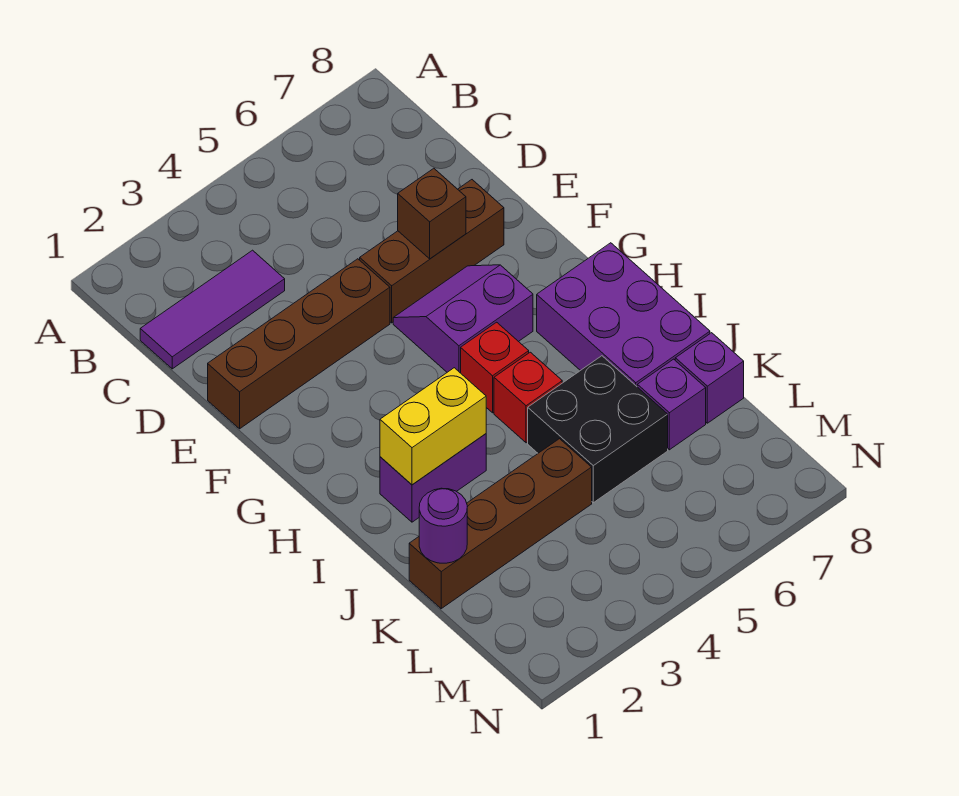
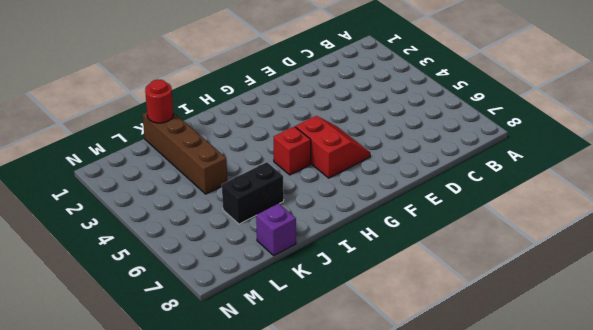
red 2x2 slope [295,116,370,178] -> purple 2x2 slope [393,265,533,373]
black 1x2 brick [222,162,284,224] -> black 2x2 brick [528,356,668,503]
red 1x1 round brick [145,79,173,123] -> purple 1x1 round brick [419,488,467,563]
none -> purple 1x3 tile [140,250,285,369]
none -> brown 1x4 brick [208,259,390,429]
none -> brown 1x3 brick [360,180,504,323]

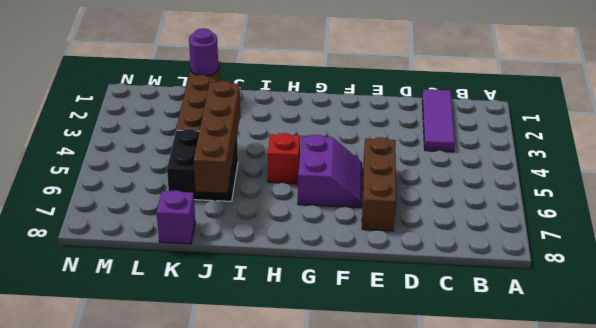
brown 1x4 brick [194,81,240,193] -> brown 1x4 brick moved to [208,259,390,429]
none -> purple 2x3 brick [537,243,710,386]
none -> purple 1x2 brick [380,434,486,522]
none -> red 1x1 brick [494,352,562,443]

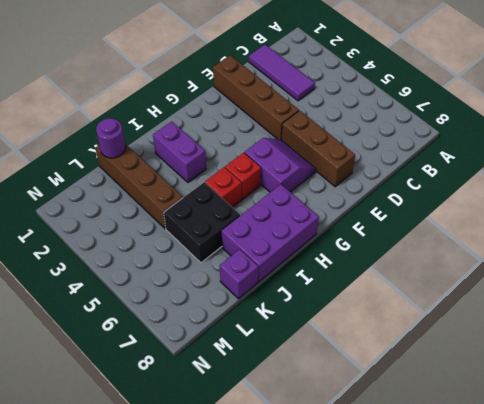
none -> purple 1x1 brick [637,359,706,450]
none -> brown 1x1 brick [398,168,466,259]
none -> yellow 1x2 brick [380,368,486,485]

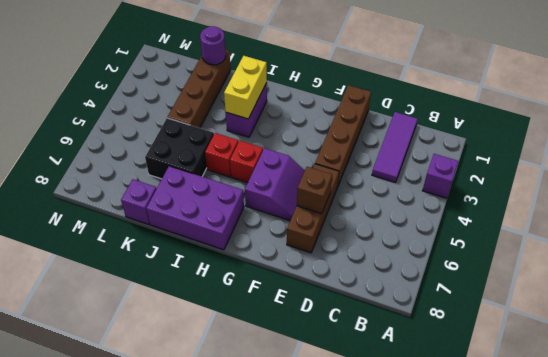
purple 1x1 brick [422,154,459,198] -> purple 1x1 brick moved to [637,359,706,450]

